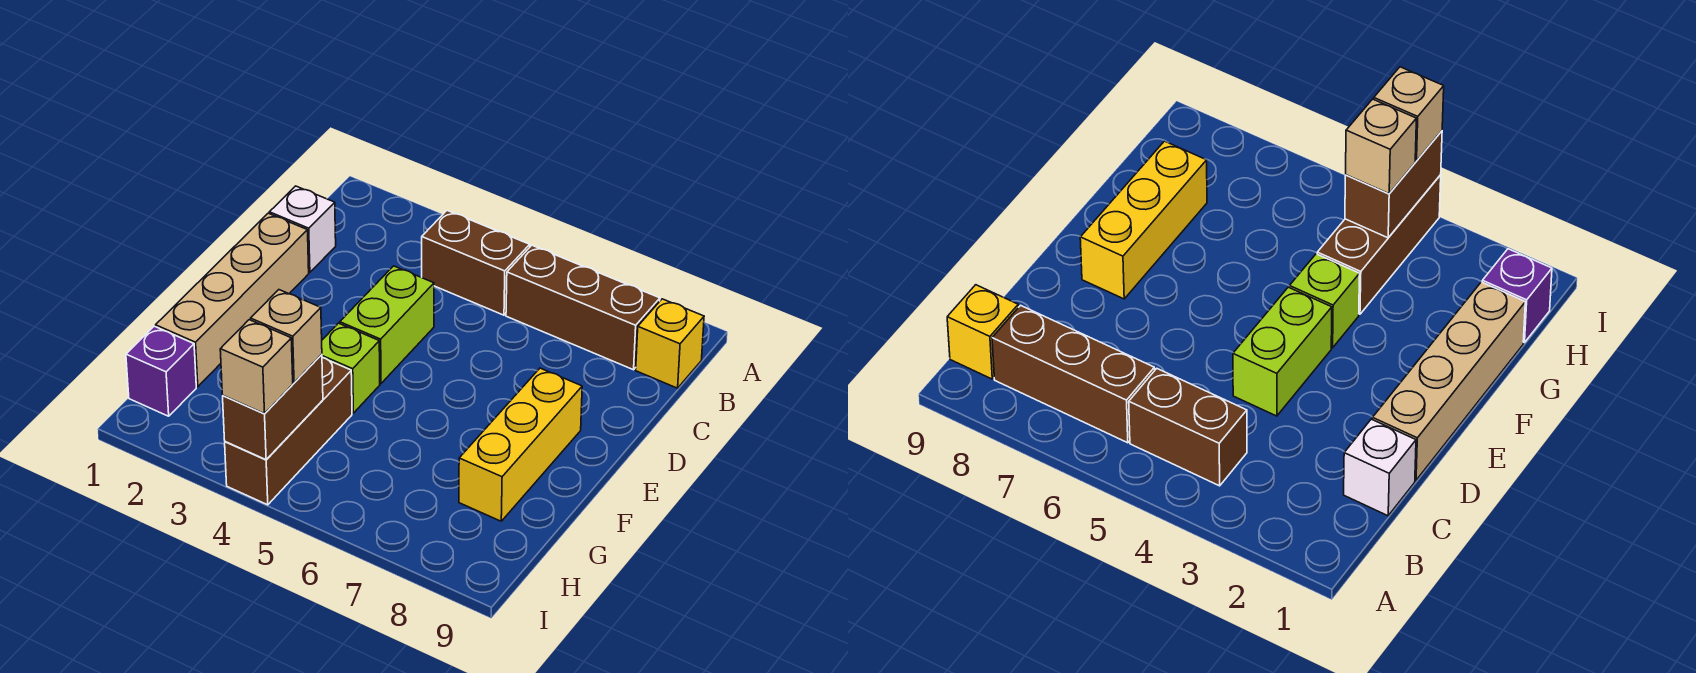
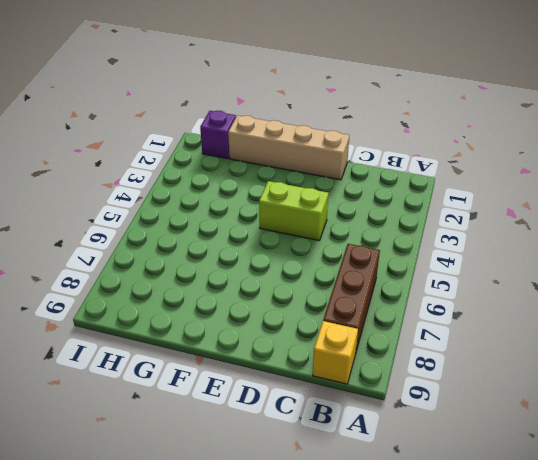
none -> brown 1x2 brick [422,211,530,315]
none -> white 1x1 brick [269,186,336,272]
none -> yellow 1x3 brick [459,368,582,521]

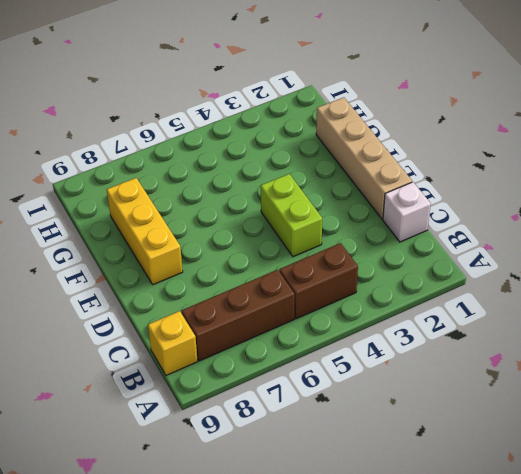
none -> lime 1x1 brick [322,323,380,413]
none -> brown 1x3 brick [225,358,352,505]
none -> purple 1x1 brick [126,326,196,416]

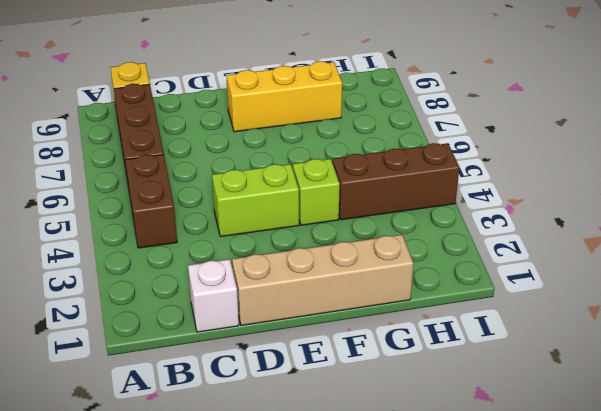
none -> purple 1x1 brick [126,326,196,416]
none -> brown 1x2 brick [223,354,323,460]
none -> tan 1x1 brick [251,290,322,383]

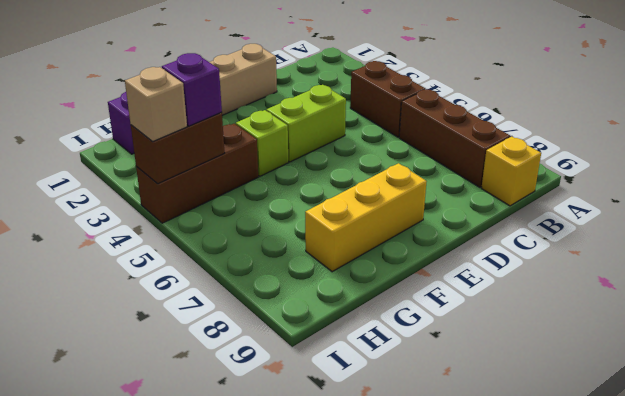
purple 1x1 brick [162,53,222,126] -> tan 1x1 brick [251,290,322,383]
none -> white 1x1 brick [269,186,336,272]

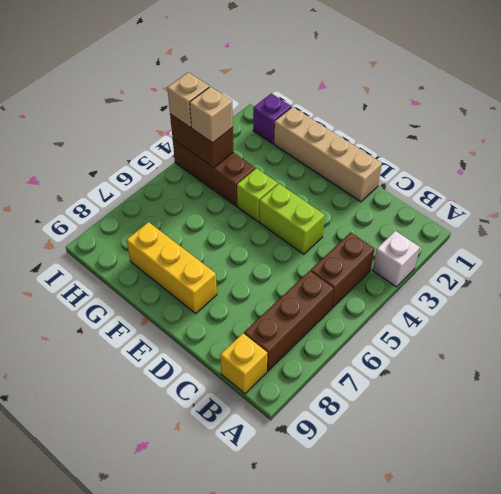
white 1x1 brick [373,231,420,287] -> white 1x1 brick moved to [269,186,336,272]

